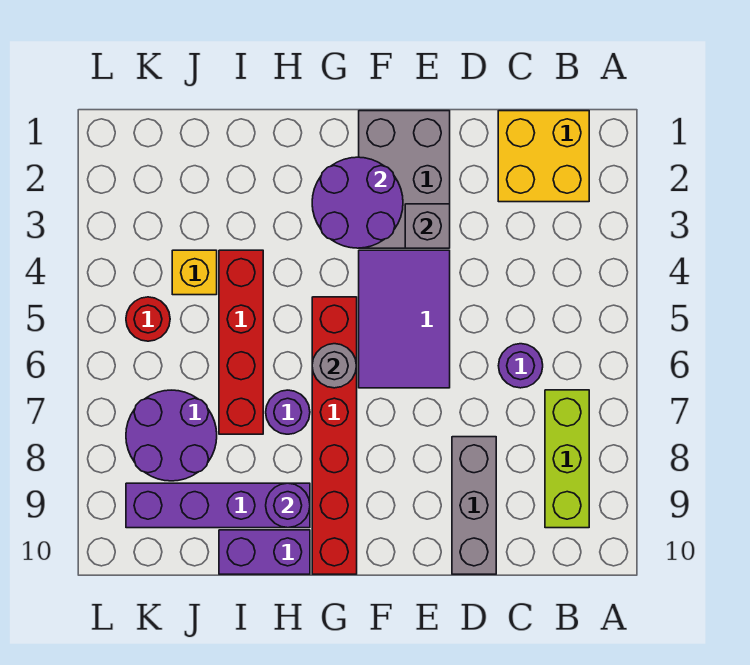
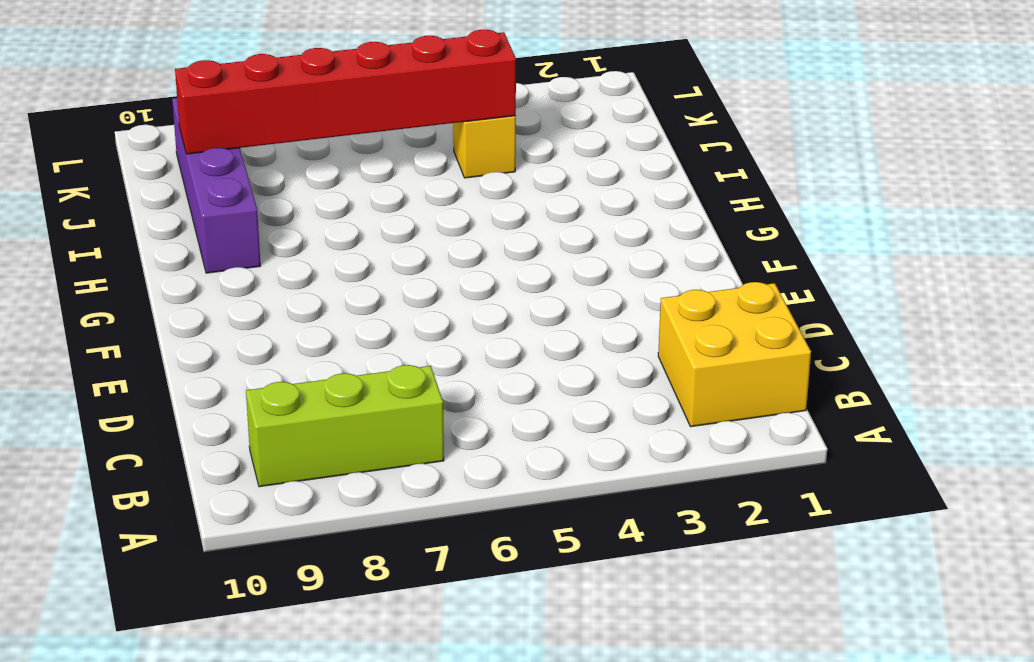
red 1x6 brick [175,30,516,154] -> red 1x6 brick moved to [312,297,357,574]
none -> purple 1x1 round brick [498,344,543,388]
none -> grey 1x3 brick [452,437,496,574]
none -> grey 2x3 brick [359,111,450,248]

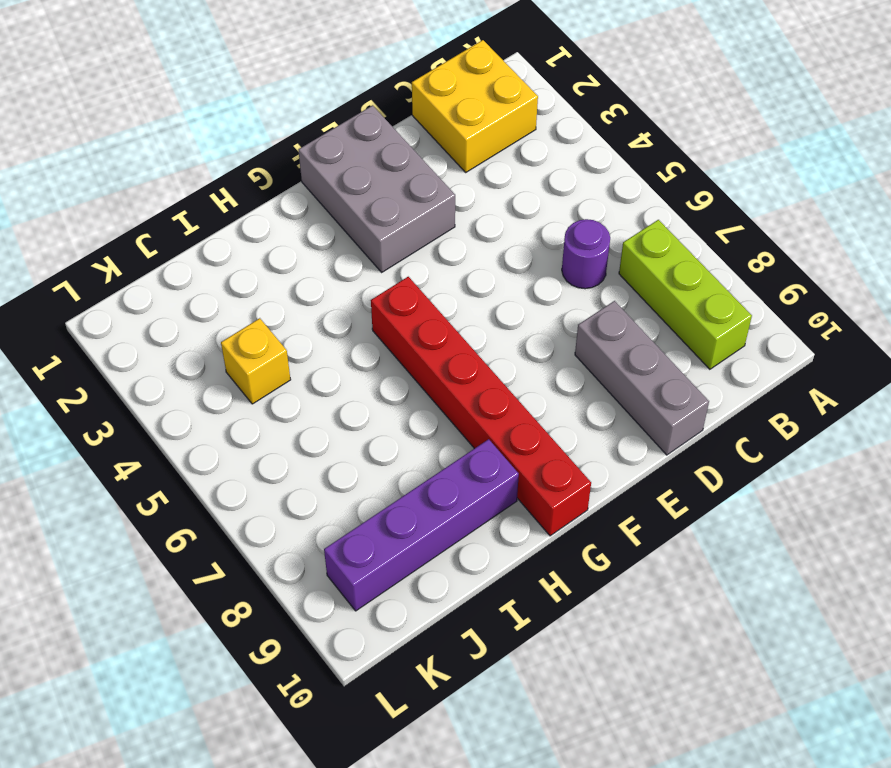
none -> purple 2x3 tile [359,250,450,388]
none -> purple 1x1 round brick [266,390,310,434]
none -> purple 1x2 brick [219,530,310,574]

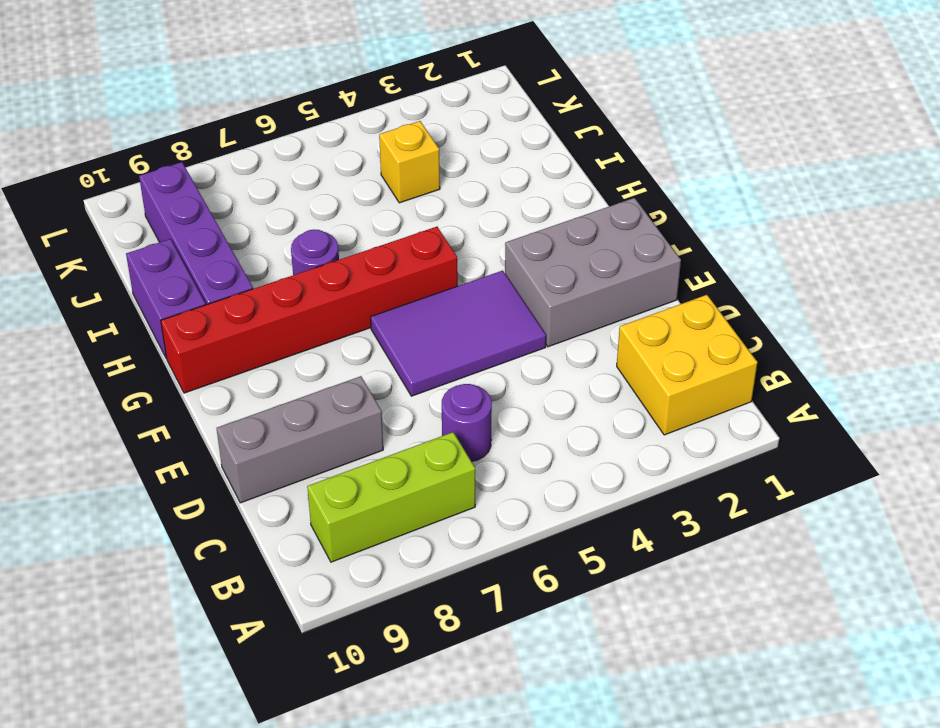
none -> red 1x4 brick [219,250,263,434]
none -> purple 2x2 round brick [126,390,217,481]
none -> red 1x1 round brick [126,297,170,341]

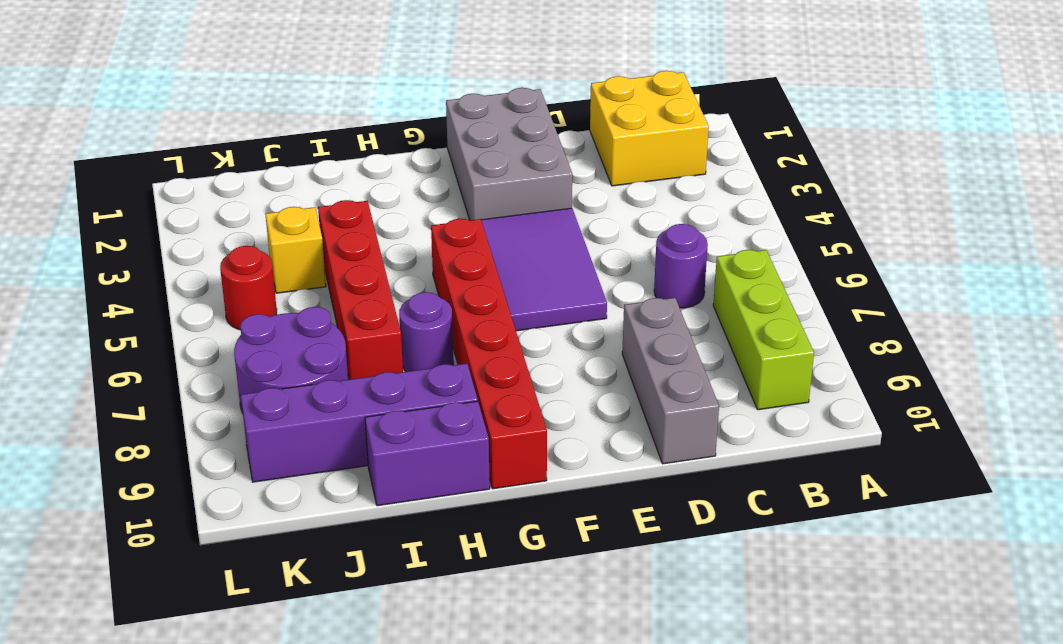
none -> grey 1x1 brick [405,204,450,248]
none -> purple 2x2 round brick [312,157,403,248]
none -> grey 1x1 round brick [312,344,356,388]

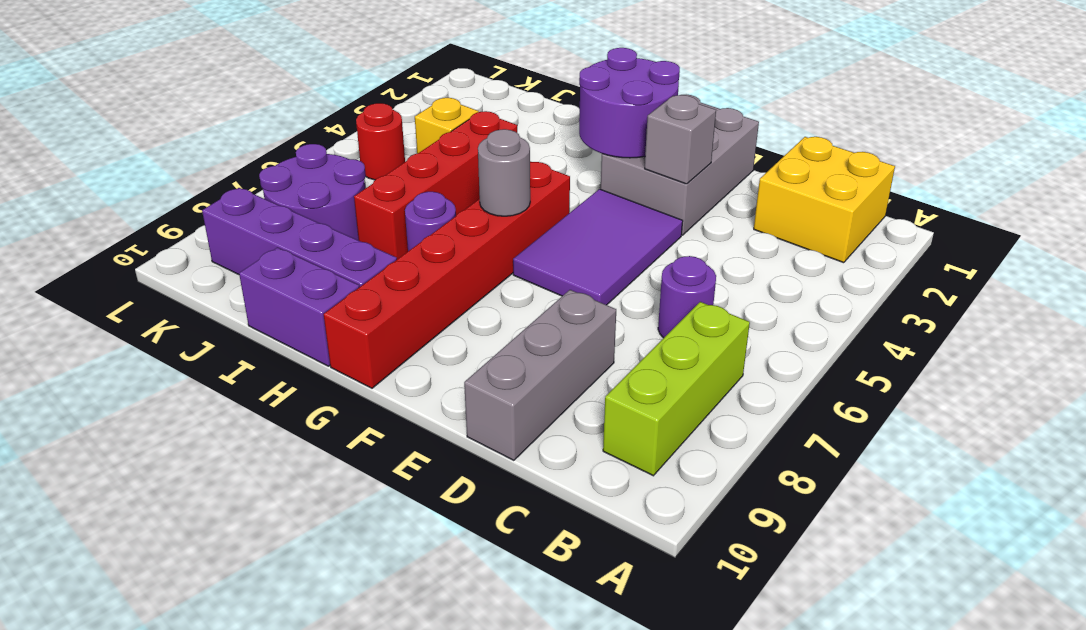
none -> purple 1x1 round brick [266,483,310,528]

